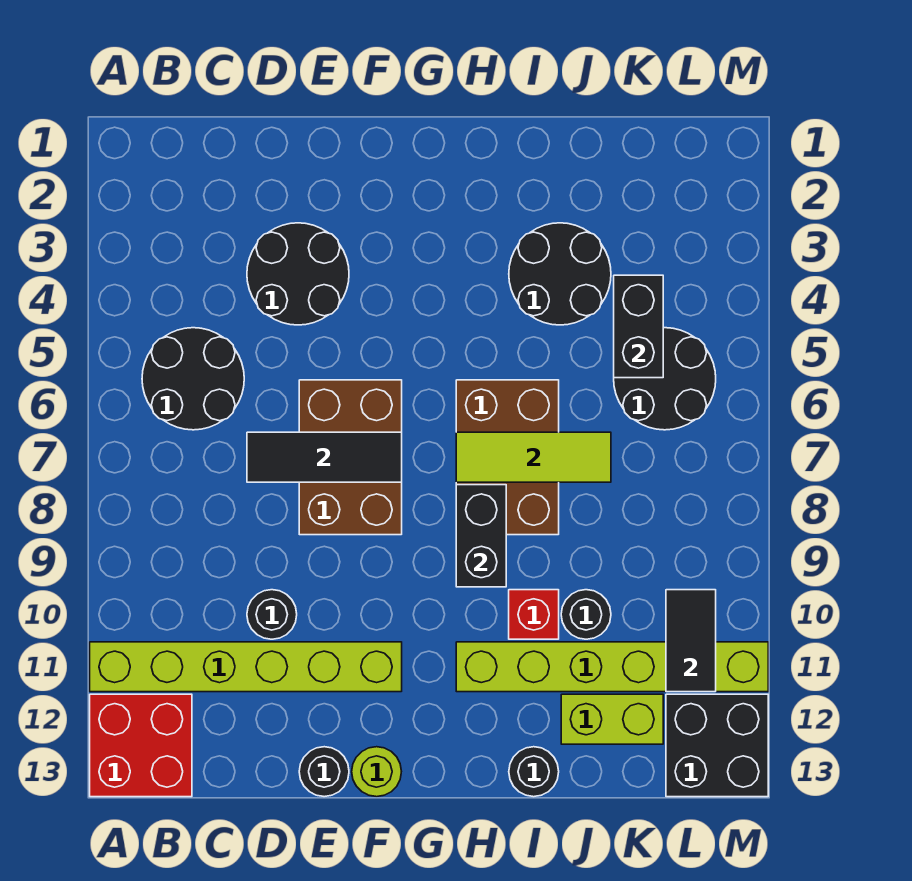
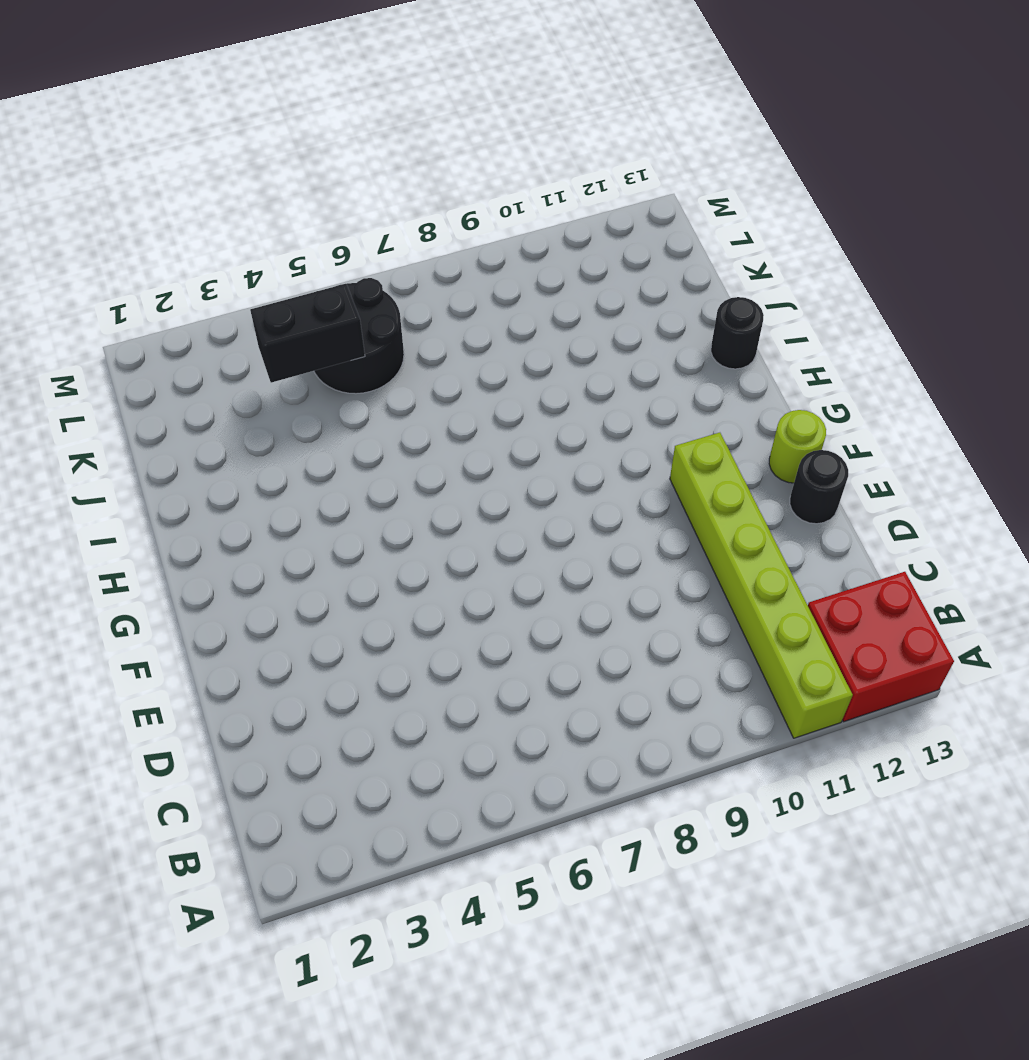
none -> black 2x2 round brick [142,328,244,430]
none -> black 2x2 round brick [247,223,349,325]
none -> black 1x1 round brick [247,590,297,639]

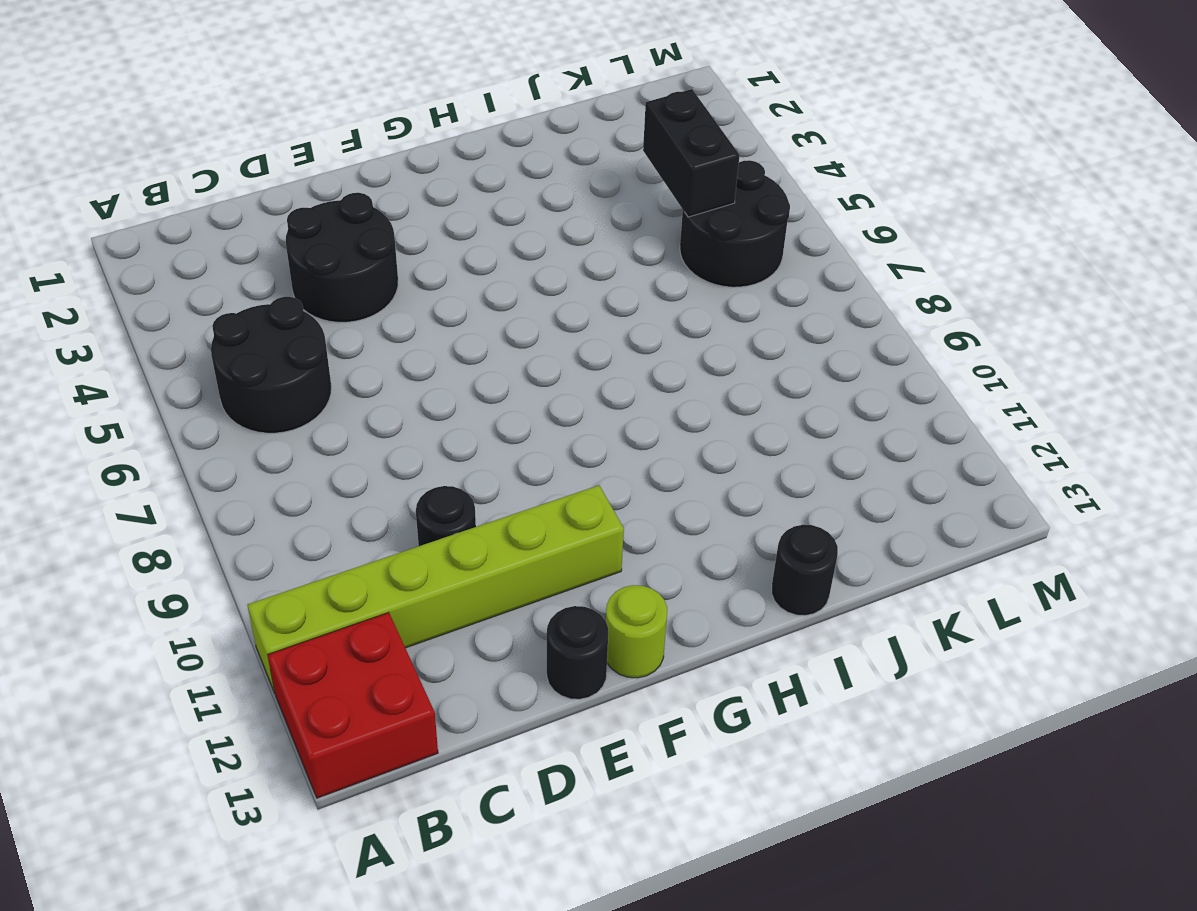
none -> brown 2x3 brick [299,380,402,535]
none -> brown 2x3 brick [456,380,559,535]
none -> lime 1x6 brick [456,642,768,692]

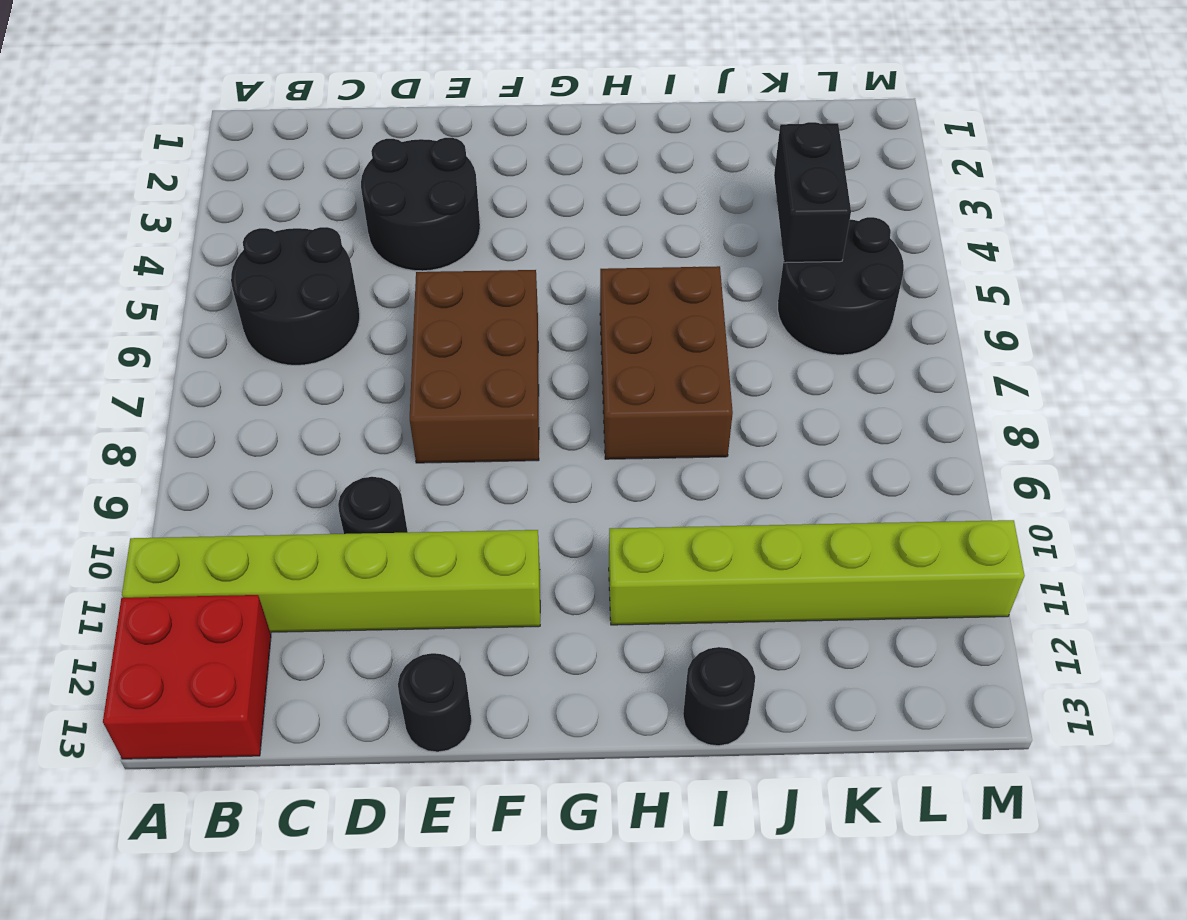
none -> lime 1x1 round brick [352,747,401,797]
none -> black 2x2 round brick [509,223,611,325]
none -> red 1x1 brick [509,590,559,639]

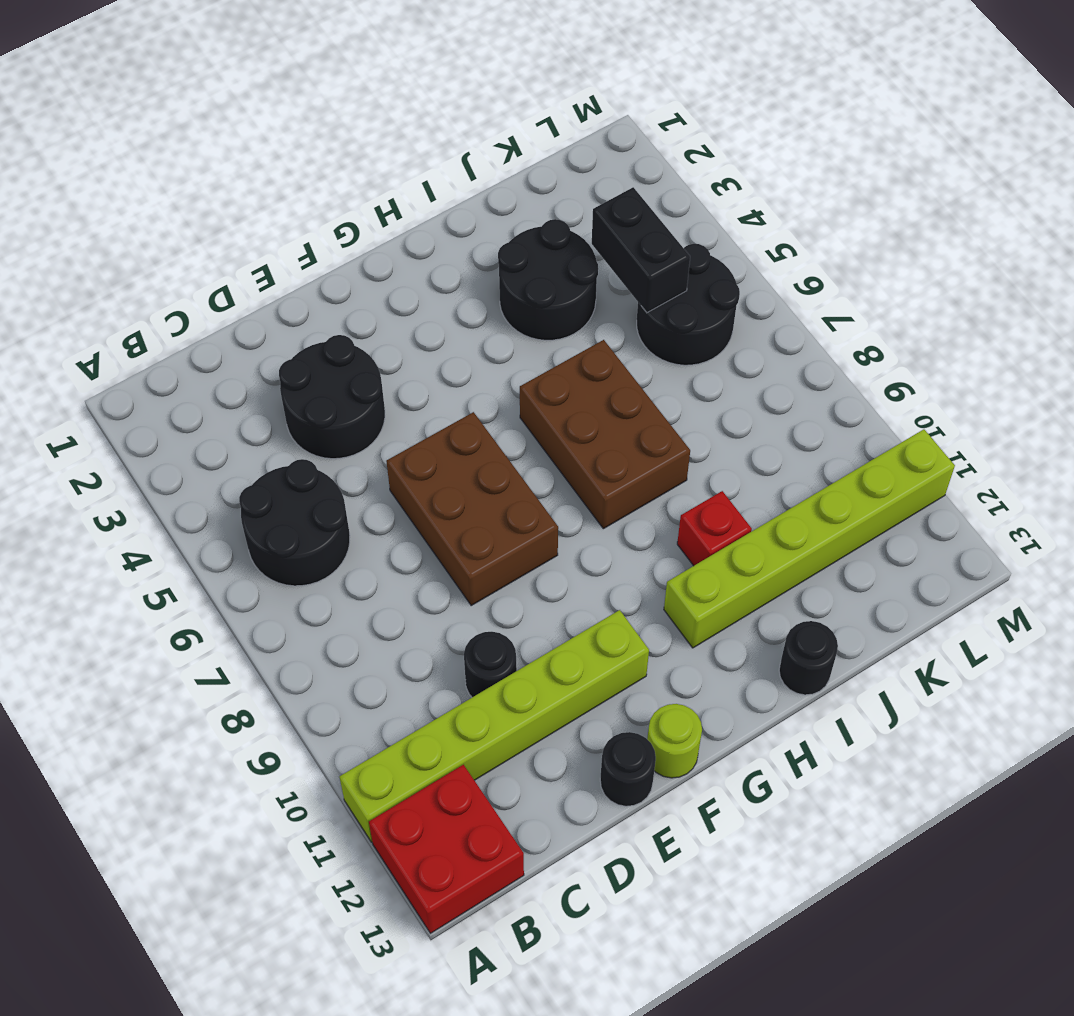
none -> black 1x1 round brick [561,590,611,639]
none -> lime 1x2 brick [561,694,663,744]
none -> black 2x2 brick [666,694,768,797]

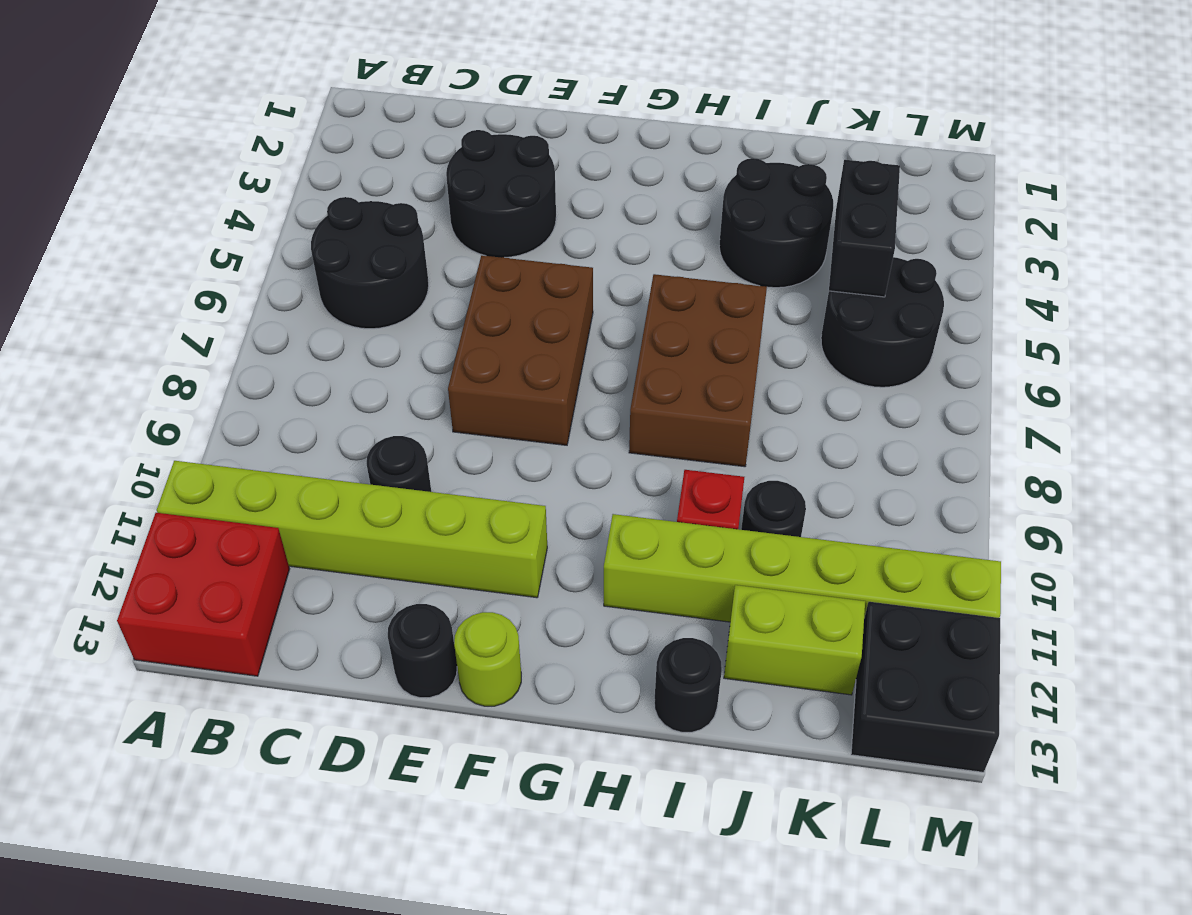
none -> black 1x3 tile [247,432,402,482]
none -> lime 1x3 tile [456,432,611,482]
none -> black 1x2 brick [456,485,506,587]

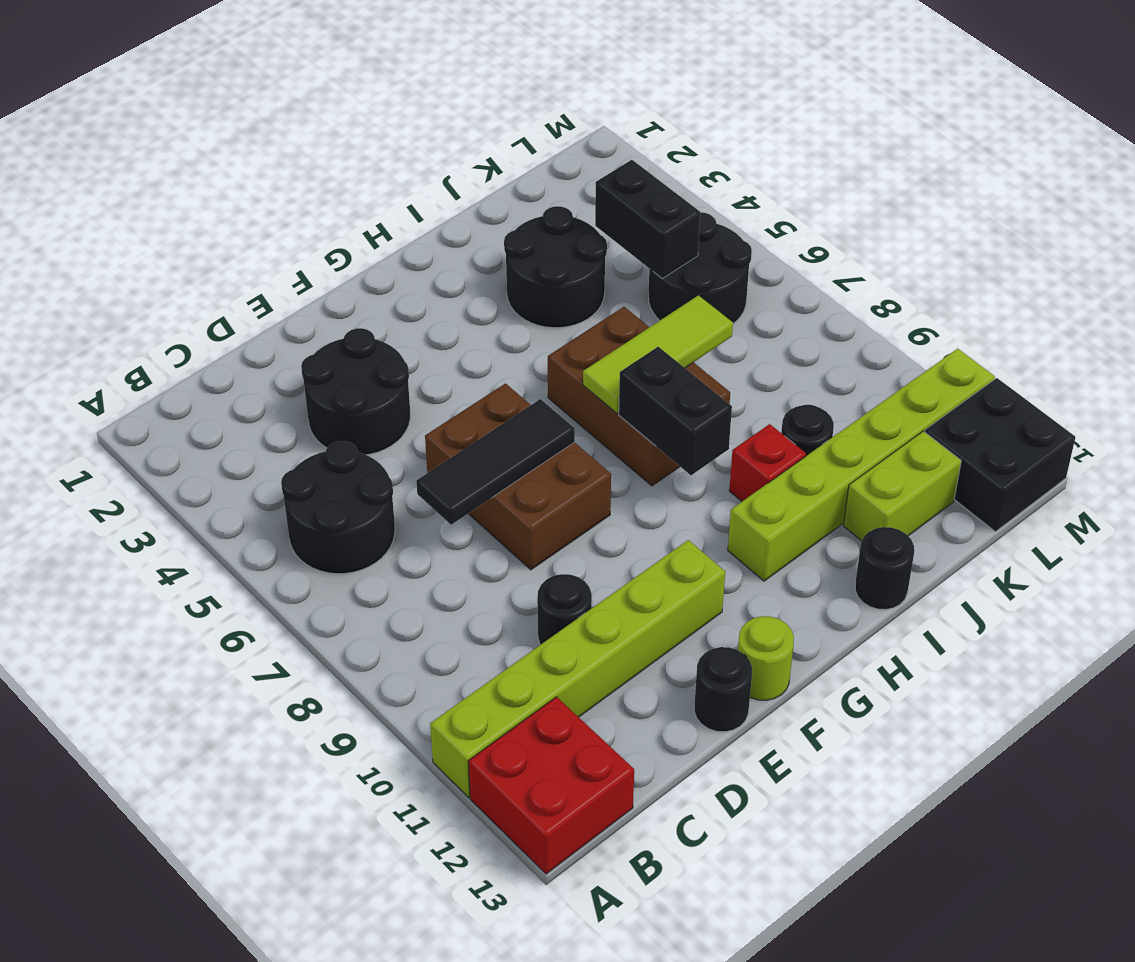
none -> black 1x2 tile [666,590,716,692]

